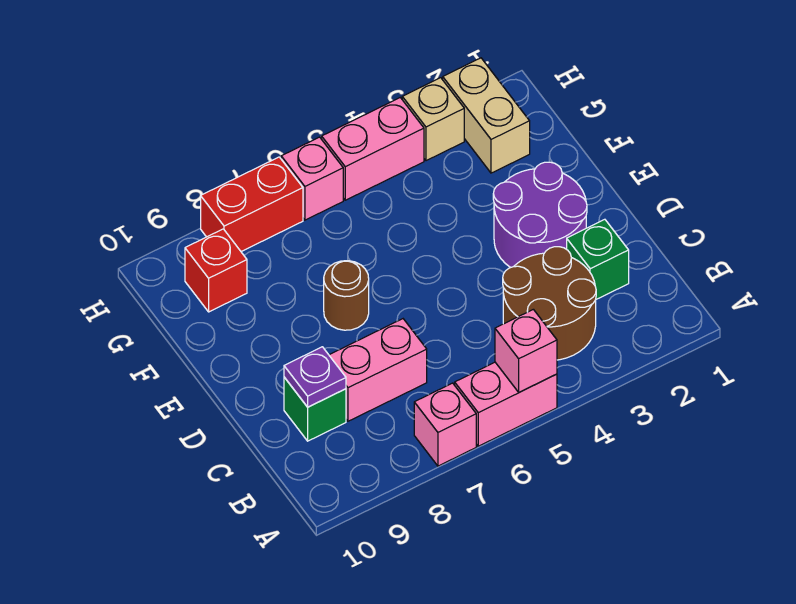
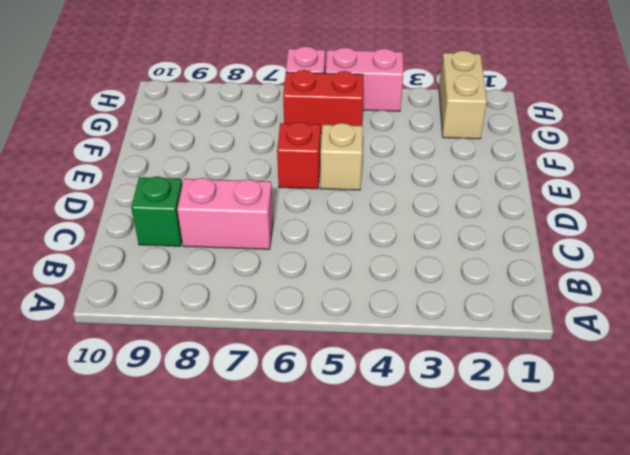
tan 1x1 brick [320,123,363,190] -> tan 1x1 brick moved to [402,78,464,161]
red 1x1 brick [277,122,320,189] -> red 1x1 brick moved to [185,229,247,312]
red 1x2 brick [283,70,363,134] -> red 1x2 brick moved to [201,157,303,251]
none -> pink 1x2 brick [455,362,557,446]
none -> pink 1x1 brick [414,383,476,466]
none -> brown 2x2 round brick [503,247,596,360]

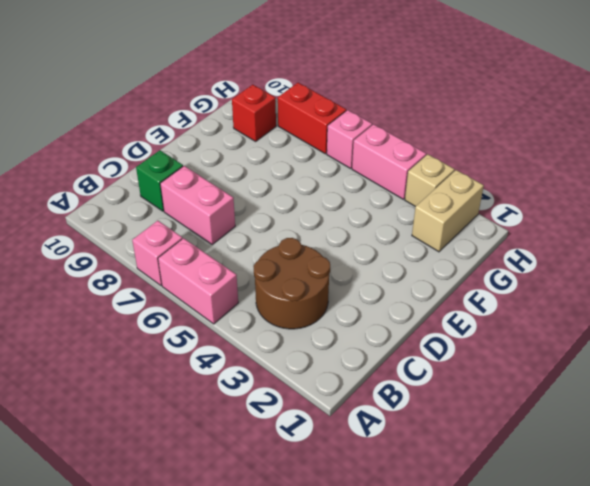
none -> green 1x1 brick [567,219,629,299]
none -> purple 2x2 round brick [493,162,587,268]
none -> brown 1x1 round brick [324,261,369,330]

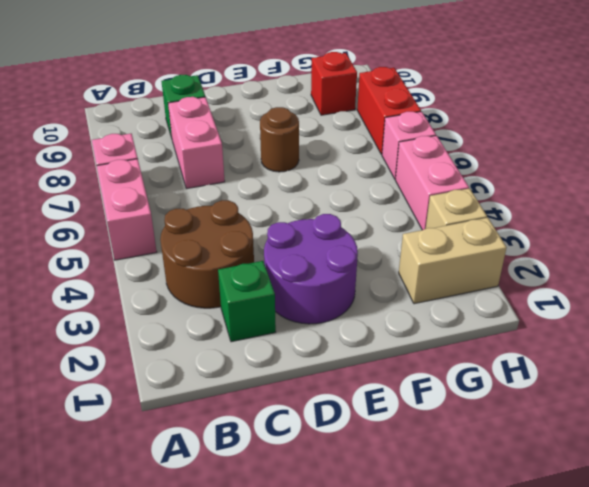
none -> pink 1x1 brick [495,309,557,392]
none -> purple 1x1 plate [284,347,346,407]

